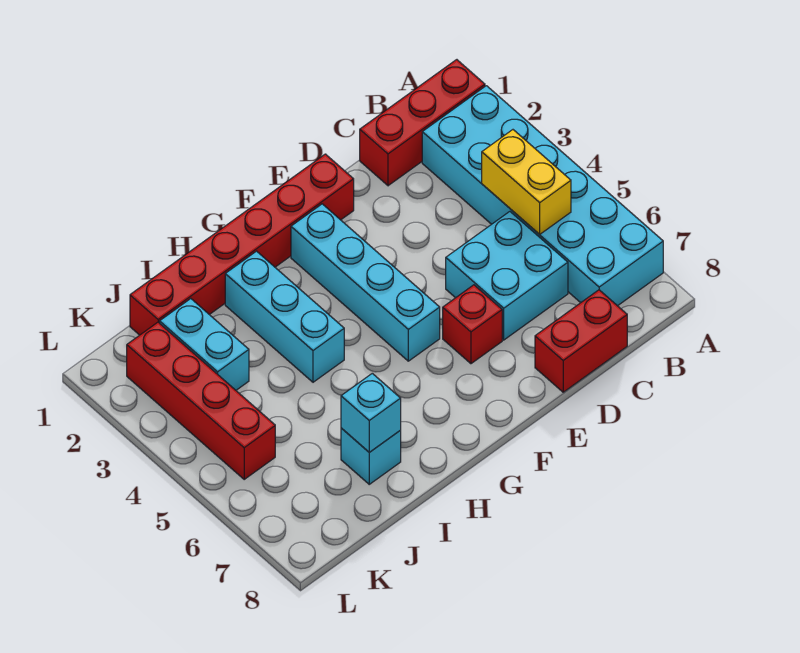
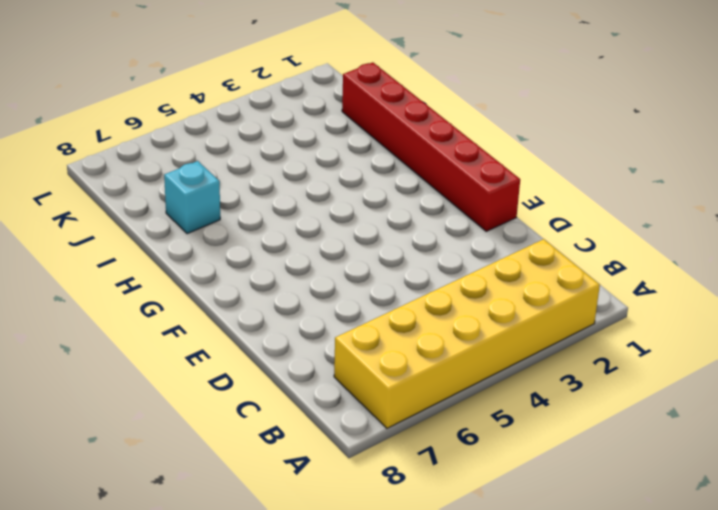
yellow 2x6 brick [334,239,600,428] -> cyan 2x6 brick [422,86,663,306]
none -> red 1x3 brick [360,60,485,186]
none -> cyan 2x2 brick [446,212,568,340]
none -> red 1x2 brick [535,290,627,392]

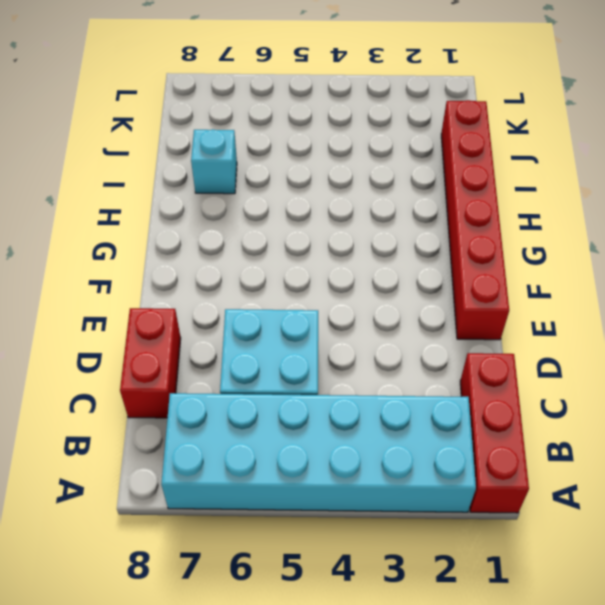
none -> red 1x1 brick [443,285,502,364]
none -> cyan 1x4 brick [291,204,440,361]
none -> cyan 1x3 brick [225,251,344,382]

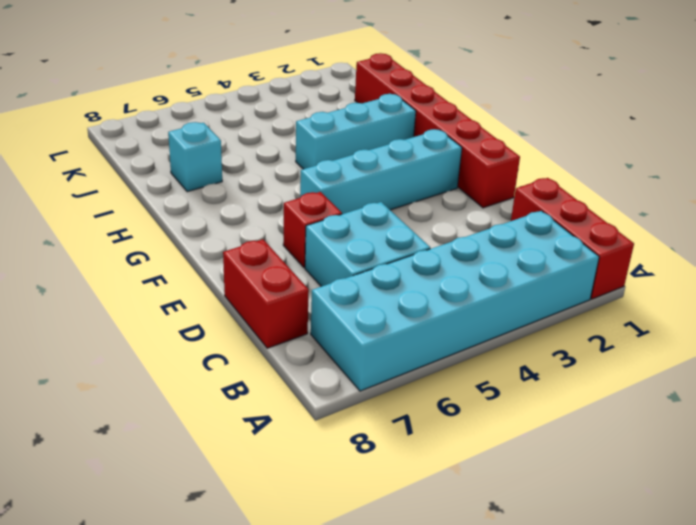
none -> cyan 1x2 brick [160,299,249,390]
none -> red 1x4 brick [127,322,275,479]
none -> yellow 1x2 brick [482,130,571,234]

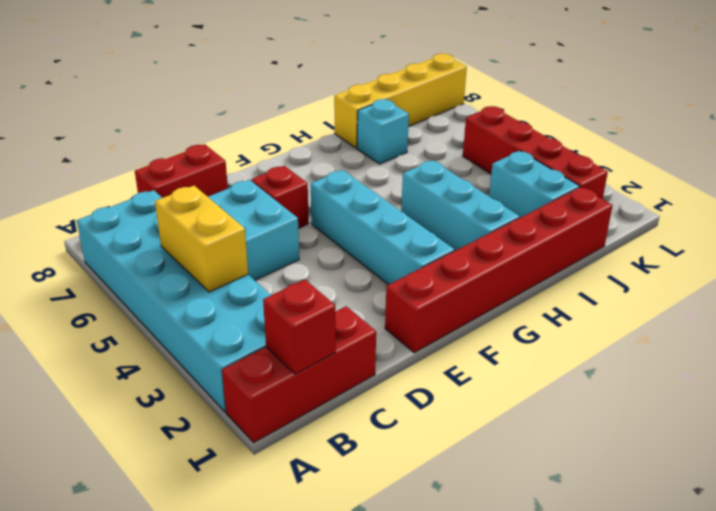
red 1x1 brick [263,279,336,374] -> none
yellow 1x4 brick [334,53,467,148] -> none
none -> cyan 1x1 brick [341,373,401,452]

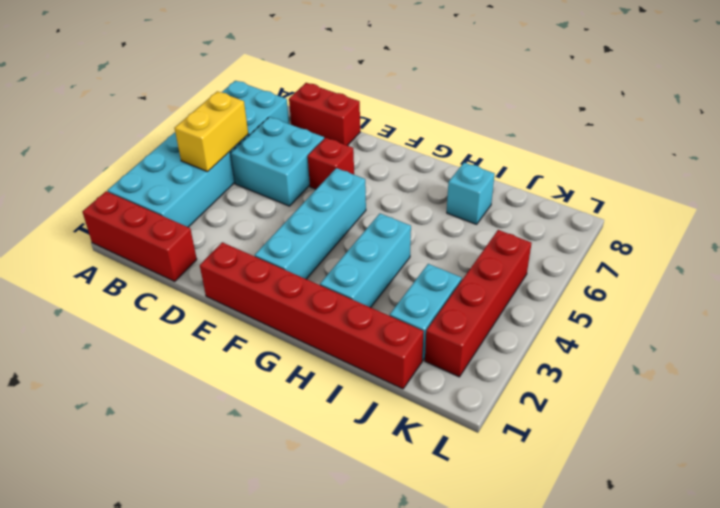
none -> cyan 1x1 brick [341,373,401,452]

